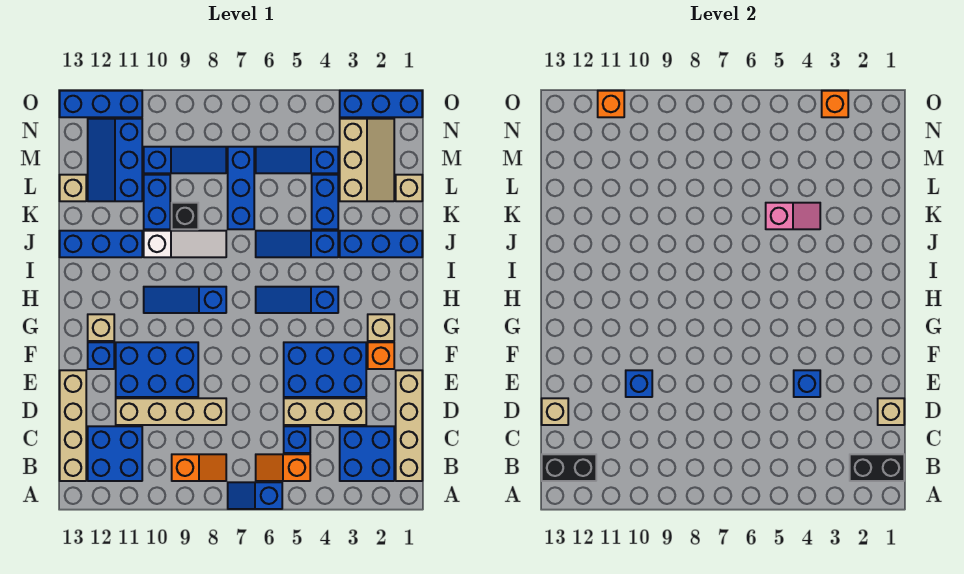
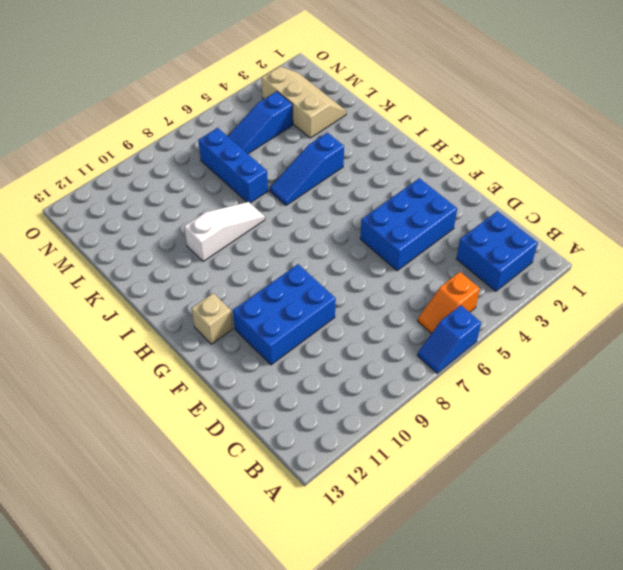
none -> tan 1x4 brick [396,370,422,481]
none -> orange 1x2 slope [172,454,226,481]
none -> blue 2x2 brick [88,426,142,481]
none -> tan 1x4 brick [60,370,86,481]

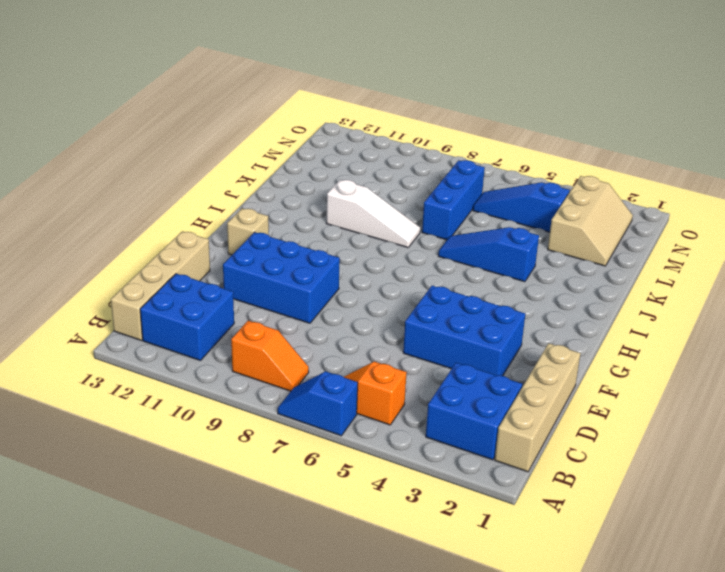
none -> blue 1x1 brick [284,426,310,453]
none -> tan 1x3 brick [284,398,366,425]
none -> tan 1x4 brick [116,398,226,425]
none -> orange 1x1 brick [368,342,394,369]

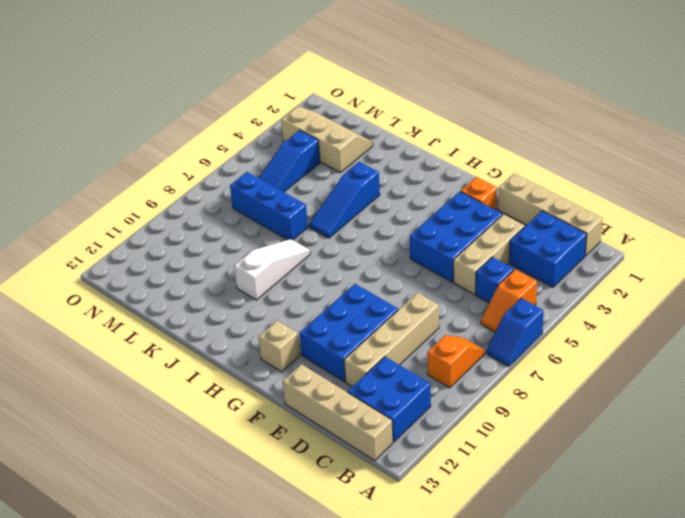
none -> blue 1x1 brick [88,342,114,369]
none -> tan 1x1 brick [368,314,394,341]
none -> blue 1x3 slope [256,287,338,313]
none -> blue 1x3 slope [144,287,226,313]

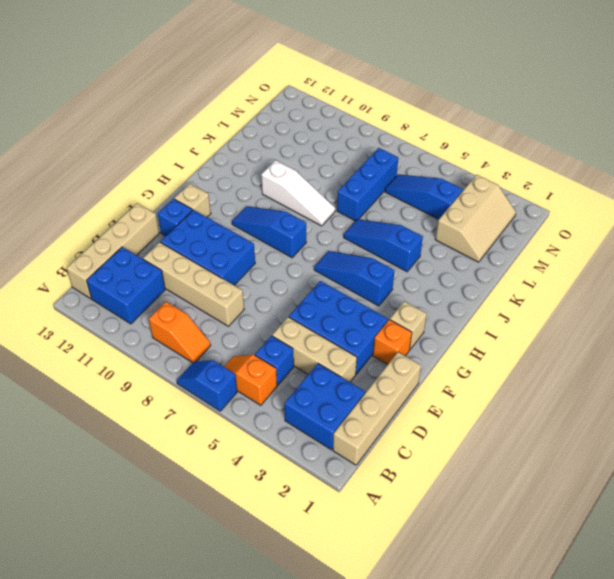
none -> blue 1x3 brick [340,231,422,257]
none -> blue 1x3 brick [60,231,142,257]
none -> blue 1x2 brick [312,175,338,229]
none -> black 1x1 brick [172,203,198,229]

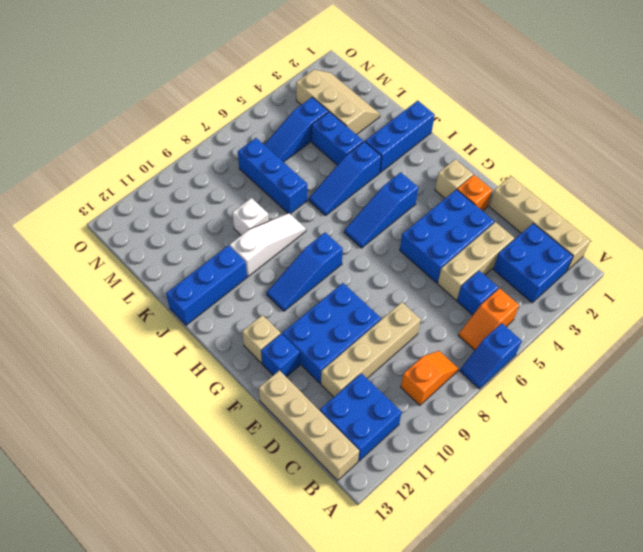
white 1x1 brick [232,198,269,235] -> black 1x1 brick [172,203,198,229]
none -> blue 1x2 brick [144,175,170,229]
none -> tan 1x1 brick [396,175,422,201]
none -> blue 2x3 slope [88,119,142,201]
none -> tan 1x1 brick [60,175,86,201]

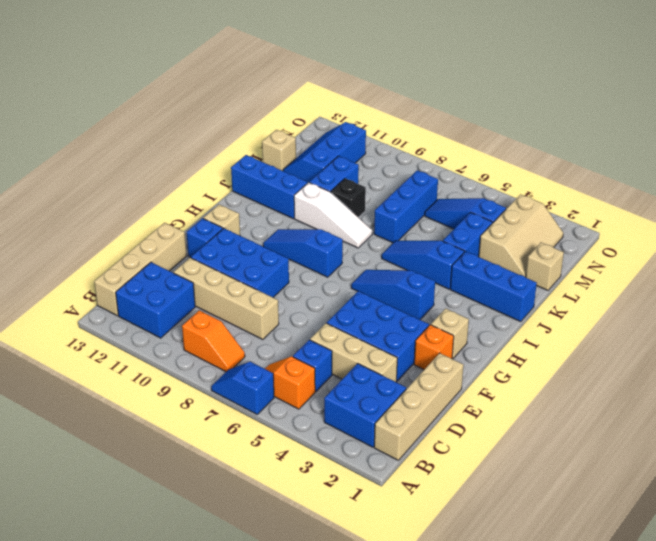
none -> blue 1x3 slope [144,147,226,173]
none -> blue 1x3 brick [340,91,422,117]
none -> blue 1x3 brick [60,91,142,117]
none -> black 1x2 brick [850,454,904,481]

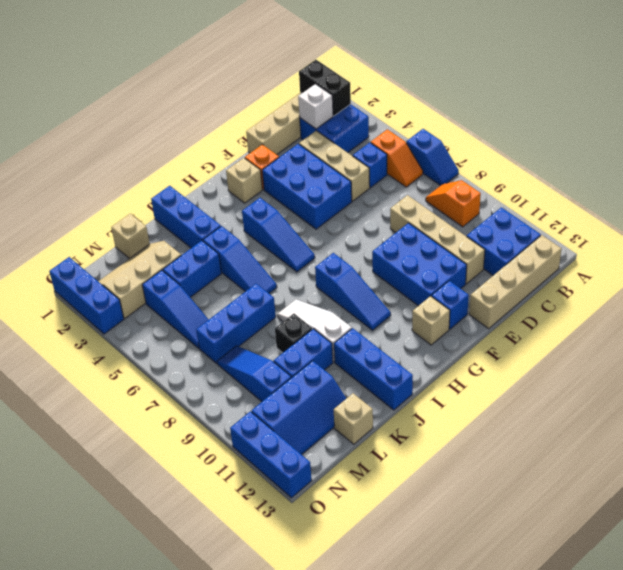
white 1x1 brick [298,84,333,129] -> none
none -> black 1x2 brick [542,454,596,481]
none -> tan 1x1 brick [878,398,904,425]
none -> tan 1x1 brick [542,398,568,425]
none -> blue 1x1 brick [794,370,820,397]

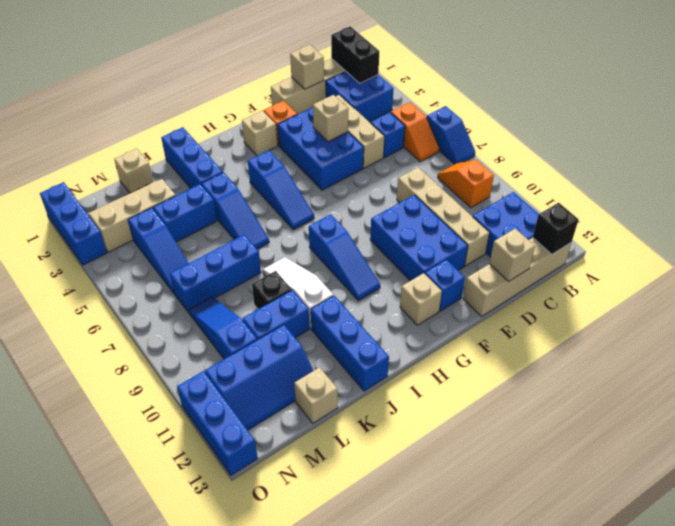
black 1x1 brick [533,203,579,254] -> black 1x2 brick [542,454,596,481]
tan 1x1 brick [313,95,348,142] -> blue 1x1 brick [794,370,820,397]
none -> blue 1x1 brick [626,370,652,397]
none -> pink 1x2 slope [766,203,820,229]
none -> orange 1x1 brick [822,91,848,117]
none -> orange 1x1 brick [598,91,624,117]

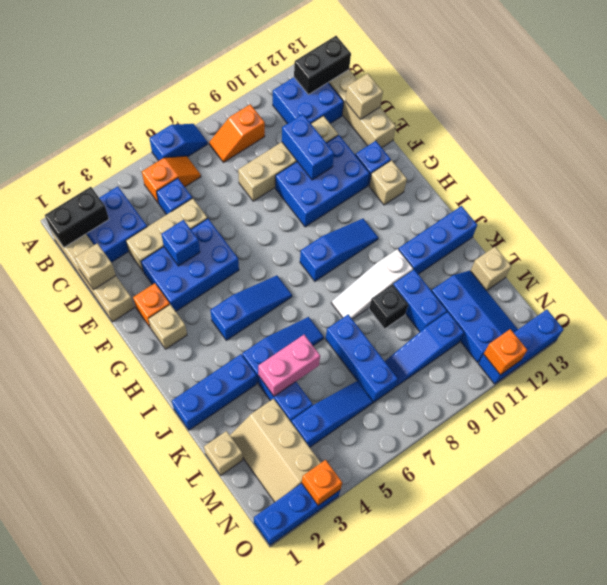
blue 1x2 brick [282,114,334,180] -> blue 1x1 brick [626,370,652,397]
pink 1x2 brick [258,335,320,396] -> pink 1x2 slope [766,203,820,229]

